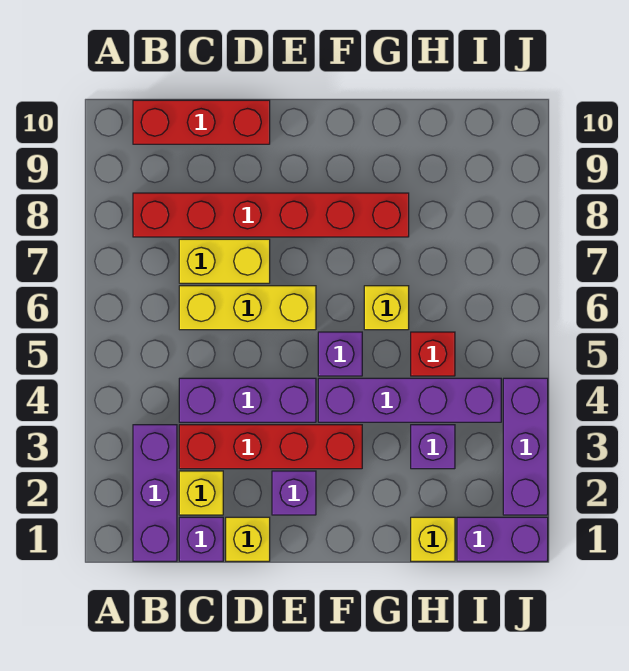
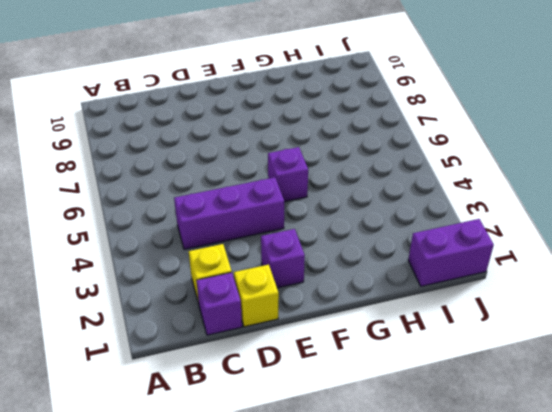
none -> purple 1x3 brick [133,425,177,561]
none -> red 1x6 brick [133,193,409,237]
none -> red 1x3 brick [133,100,270,144]

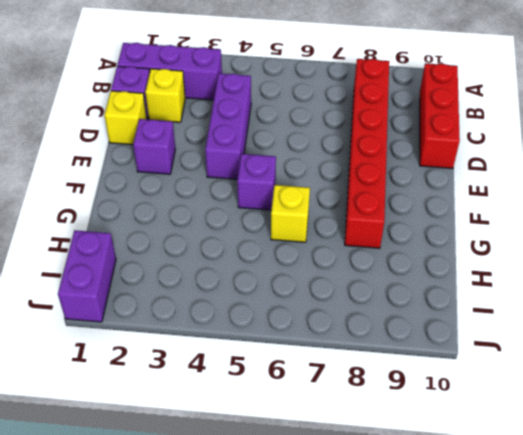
none -> red 1x4 brick [179,425,362,469]
none -> yellow 1x3 brick [179,286,316,330]
none -> yellow 1x2 brick [179,239,270,283]

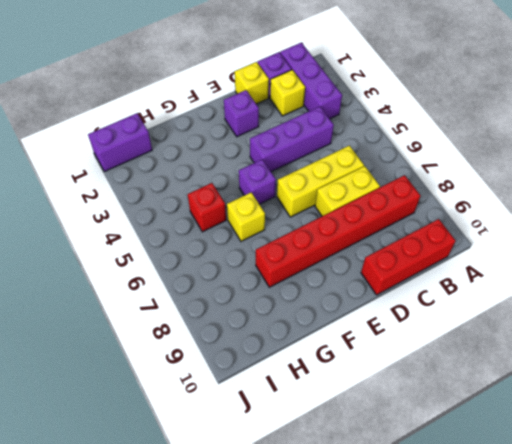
none -> red 1x4 brick [179,425,362,469]
none -> purple 1x4 brick [318,378,501,422]
none -> yellow 1x1 brick [411,517,455,561]

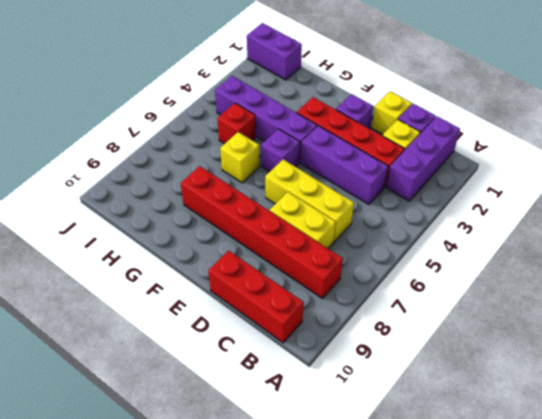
none -> yellow 1x1 brick [411,517,455,561]
none -> purple 1x1 brick [411,425,455,469]
none -> purple 1x3 brick [503,378,548,515]

